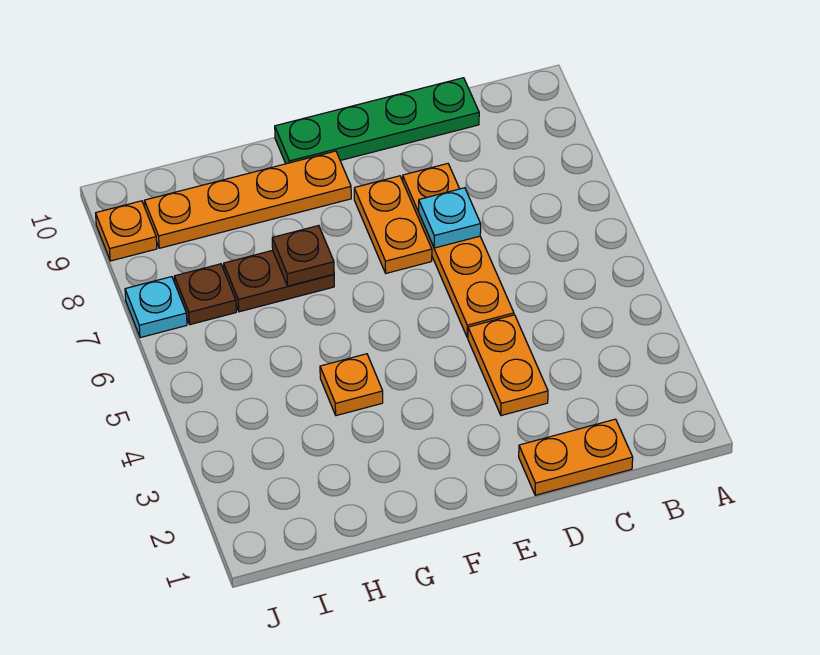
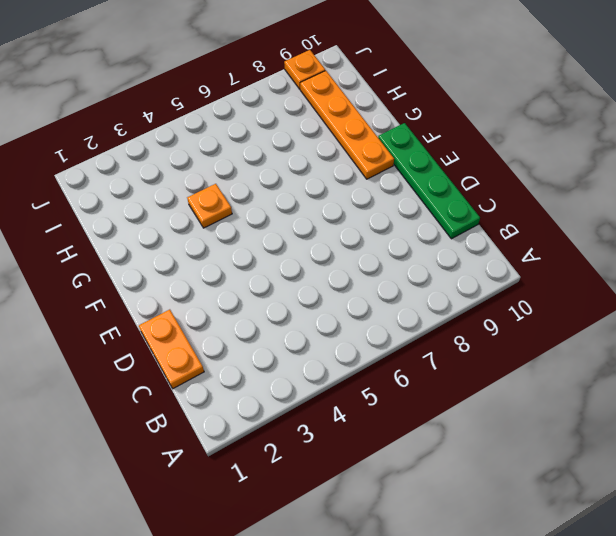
none -> orange 1x2 plate [468,315,548,416]
none -> orange 1x4 plate [403,164,514,337]
none -> orange 1x2 plate [354,176,432,273]

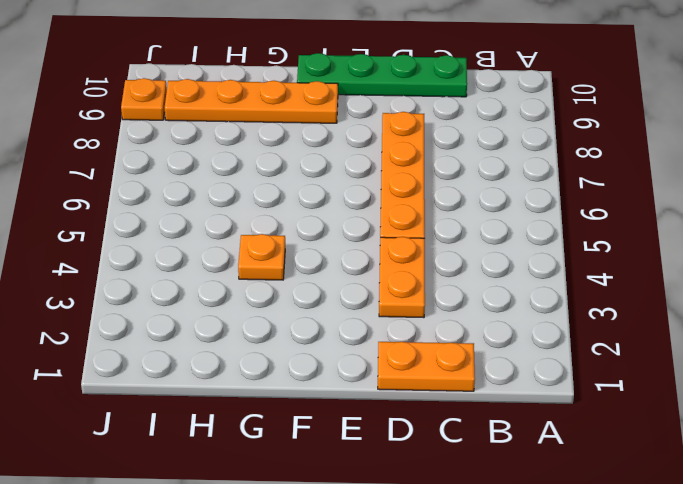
none -> orange 1x2 plate [354,176,432,273]
none -> brown 1x2 plate [224,250,334,312]
none -> brown 1x1 plate [174,264,236,325]

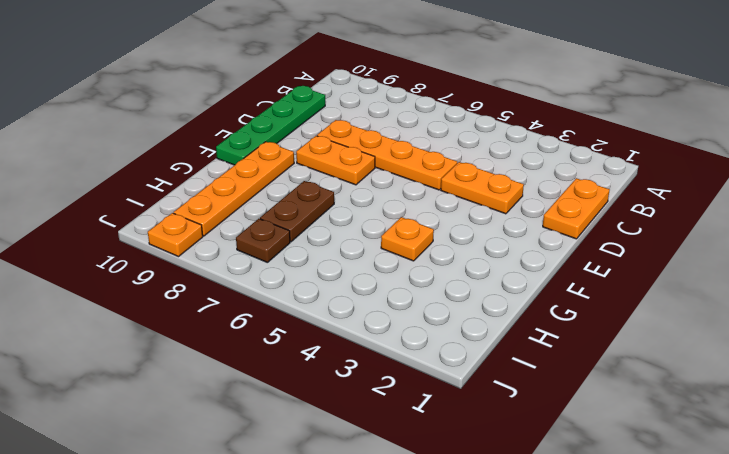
none -> cyan 1x1 plate [125,277,187,338]
none -> cyan 1x1 plate [419,188,481,248]
none -> brown 1x1 plate [272,226,334,286]

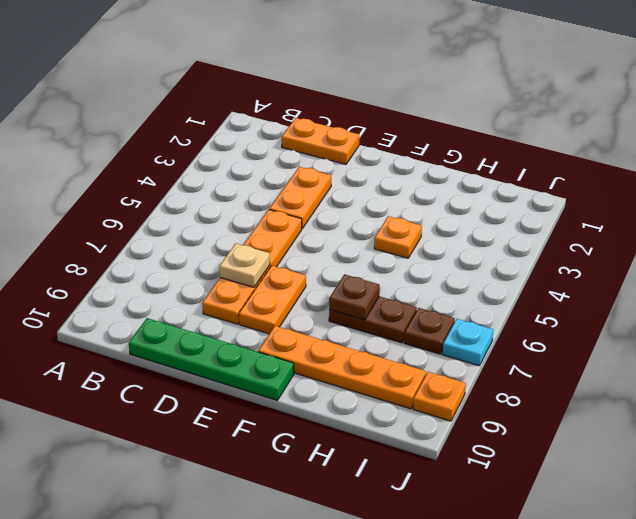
tan 1x1 plate [219,244,270,287] -> cyan 1x1 plate [419,188,481,248]

